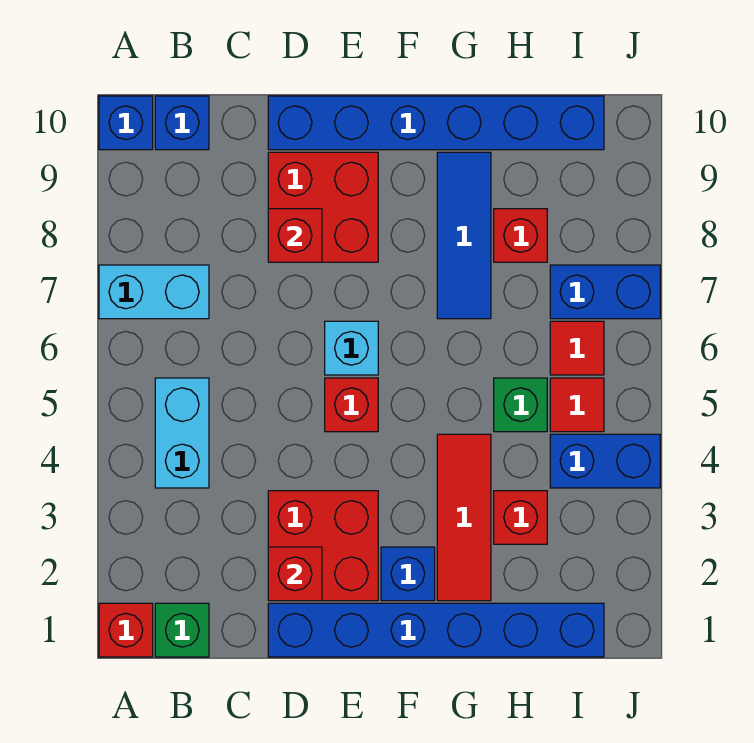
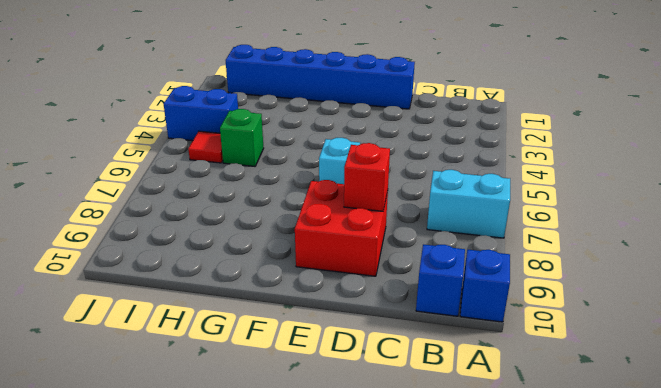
none -> red 1x1 brick [99,603,153,657]
none -> green 1x1 brick [155,603,209,657]
none -> cyan 1x2 brick [155,378,209,488]

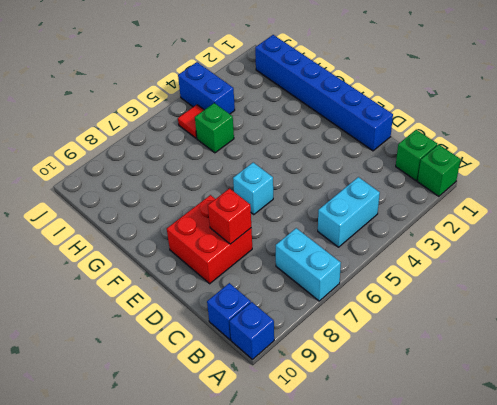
green 1x1 brick [417,145,461,196] -> red 1x1 brick [99,603,153,657]
none -> red 2x2 brick [268,491,378,601]
none -> blue 1x6 brick [268,96,604,150]
none -> red 1x1 brick [325,378,378,432]

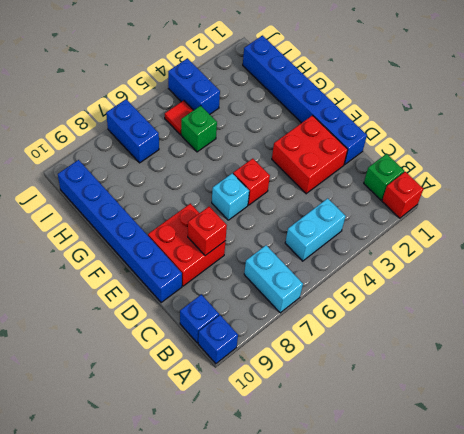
none -> blue 1x1 brick [381,547,435,601]
none -> red 1x3 tile [437,434,491,601]
none -> blue 1x3 tile [437,152,491,319]

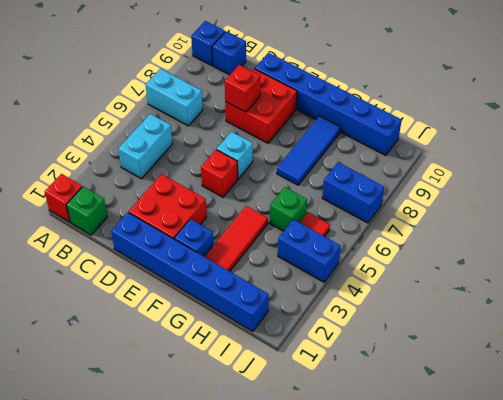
none -> red 1x1 brick [494,491,547,544]
none -> red 1x1 brick [494,209,547,262]
none -> red 1x1 tile [550,321,604,375]

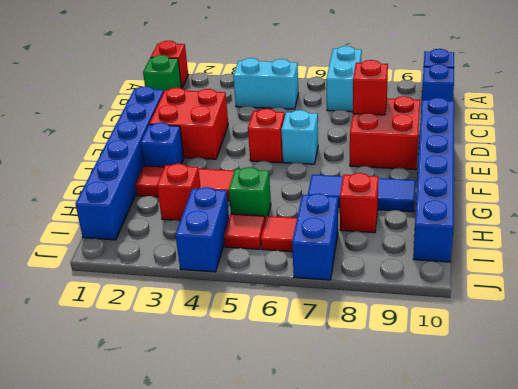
none -> red 1x1 brick [268,547,322,601]

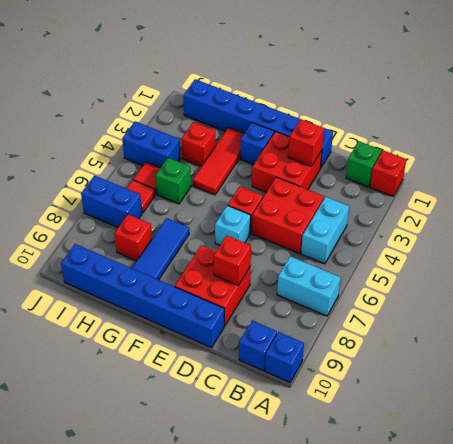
red 2x2 brick [252,177,324,254] -> none

